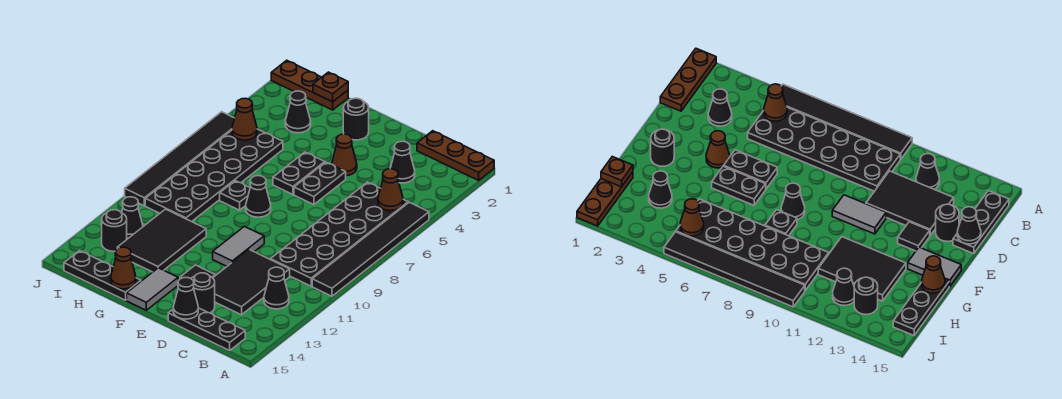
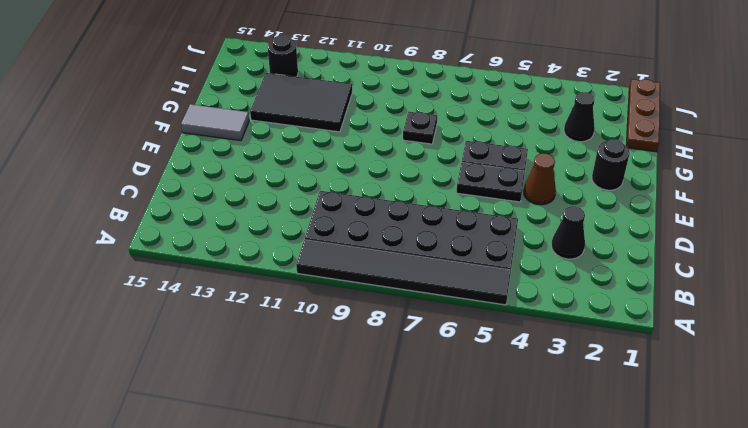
none -> brown 1x3 plate [417,131,494,180]
none -> black 1x1 cone [264,267,289,309]
none -> black 1x3 plate [168,308,245,350]
none -> black 2x3 tile [213,250,290,315]

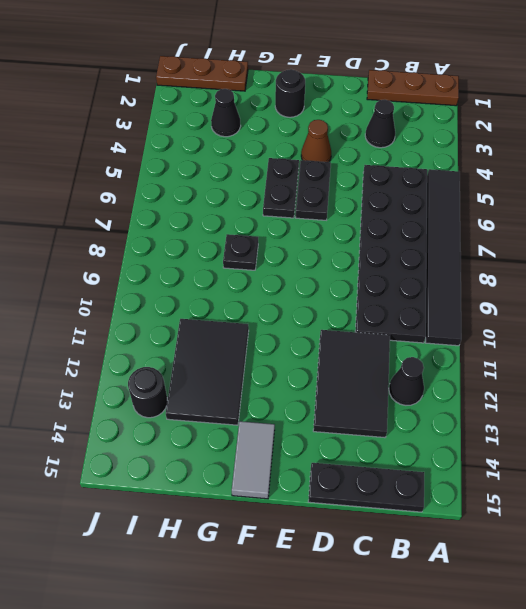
none -> black 1x1 round brick [191,273,215,313]
none -> grey 1x2 tile [213,226,264,266]
none -> black 1x1 tile [180,265,215,279]
none -> black 1x1 cone [246,176,271,217]

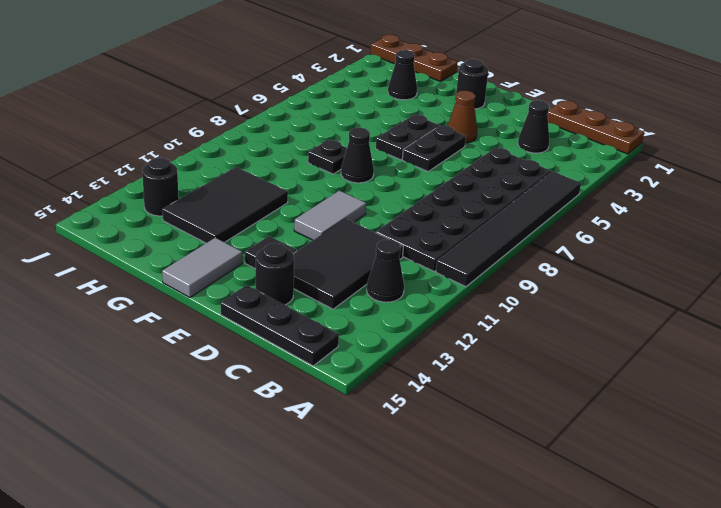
none -> black 1x3 plate [64,251,141,300]
none -> black 2x6 plate [145,129,283,222]
none -> black 1x1 cone [122,197,143,238]
none -> black 1x6 tile [125,112,235,206]

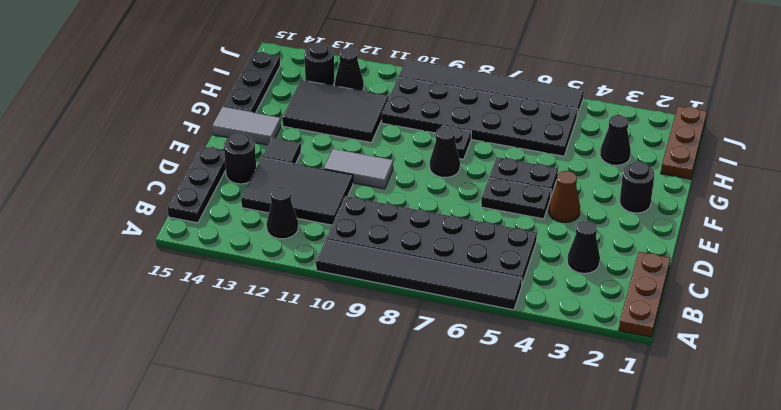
none -> brown 1x1 cone [378,169,403,211]
none -> black 1x1 cone [173,277,198,319]
none -> brown 1x1 cone [111,247,136,289]
none -> brown 1x1 plate [313,72,348,102]

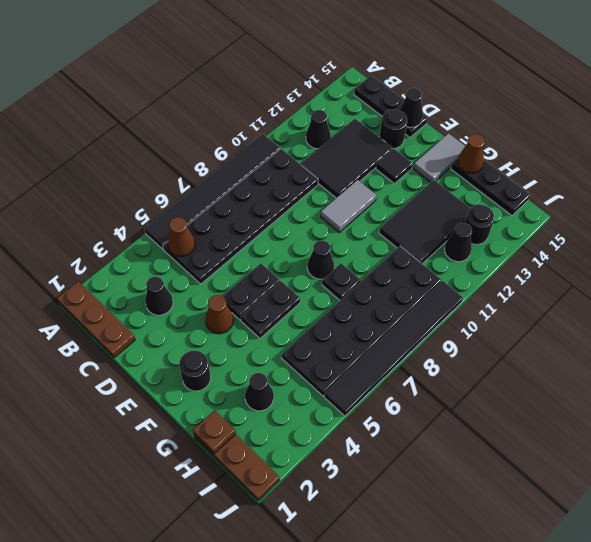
none -> brown 1x1 cone [232,98,257,140]

